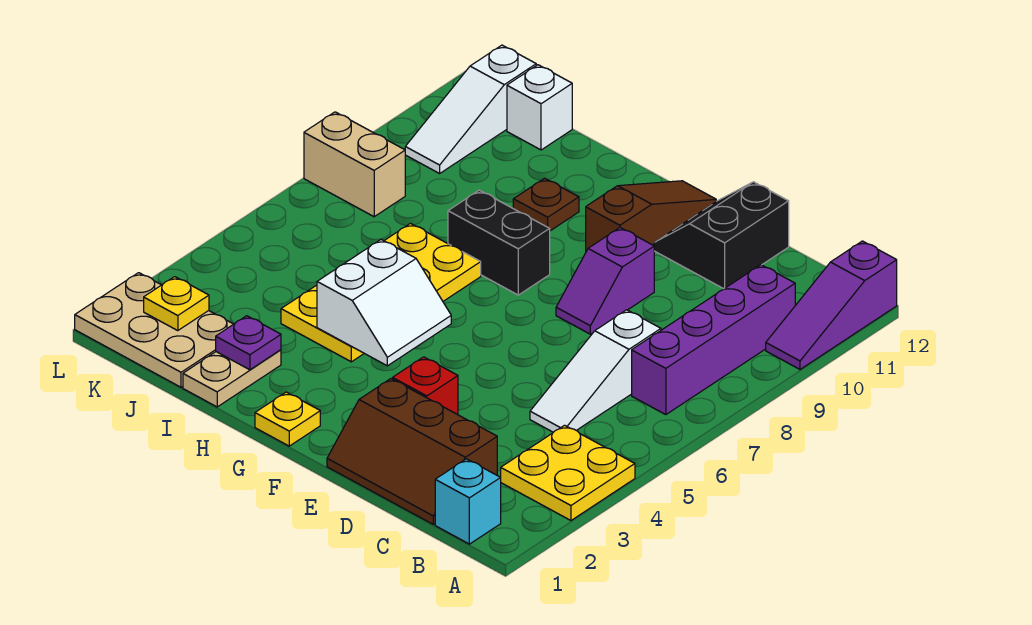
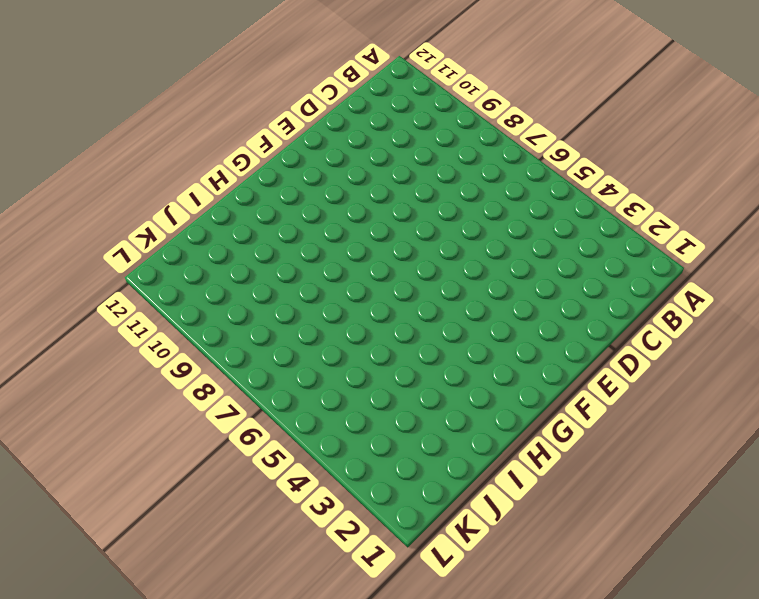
none -> yellow 2x2 plate [500,425,635,520]
none -> purple 1x3 slope [766,241,897,369]
none -> cyan 1x1 brick [435,459,501,544]

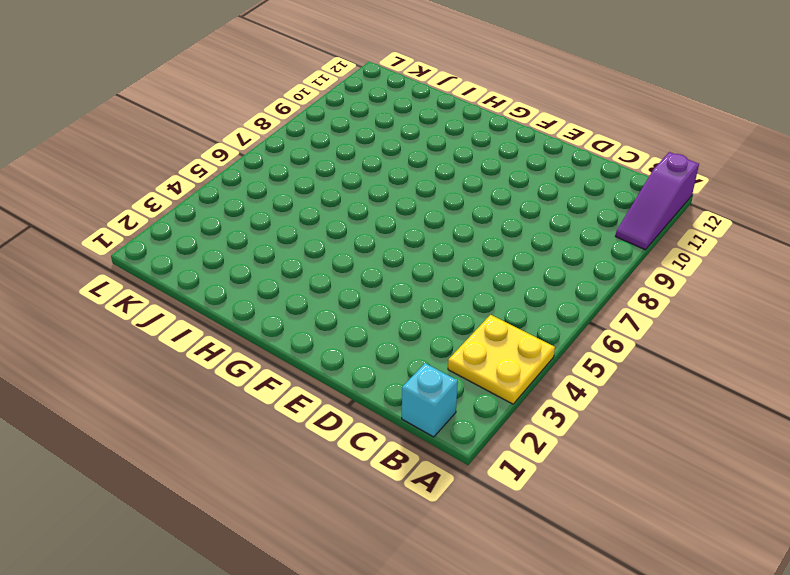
none -> purple 1x4 brick [632,265,795,415]
none -> brown 2x3 slope [327,379,497,524]
none -> white 1x3 slope [530,310,661,432]

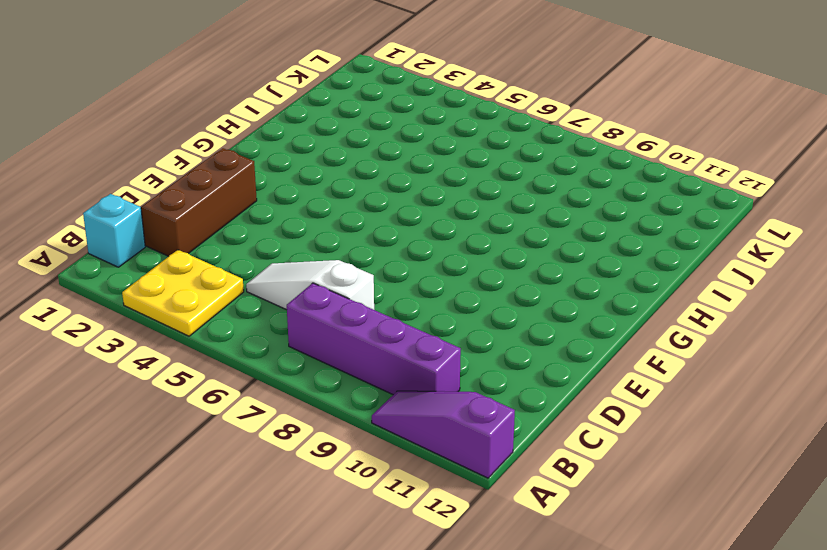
none -> black 2x2 slope [654,182,789,289]
none -> red 1x1 brick [393,357,458,415]
none -> purple 1x2 slope [556,228,654,334]

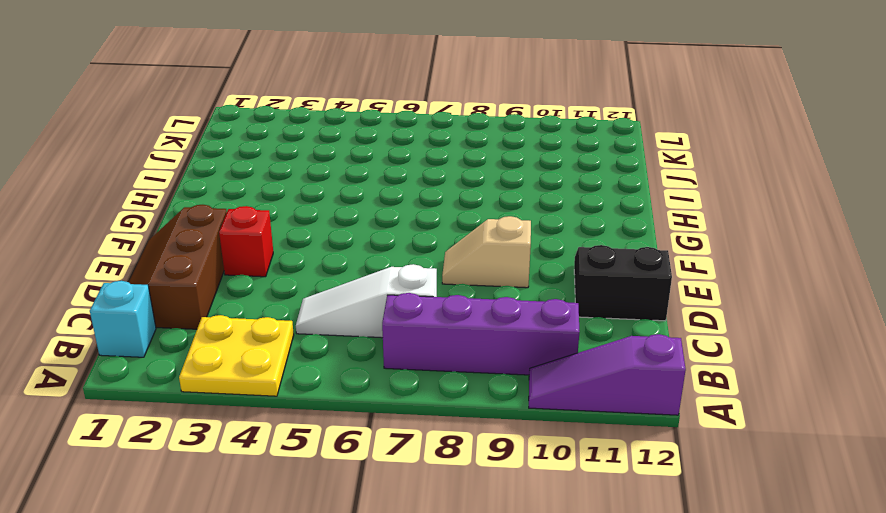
tan 1x2 slope [442,216,531,288] -> purple 1x2 slope [556,228,654,334]
none -> brown 1x3 slope [586,181,716,251]
none -> yellow 1x1 plate [255,392,320,446]
none -> black 1x2 brick [448,190,550,295]

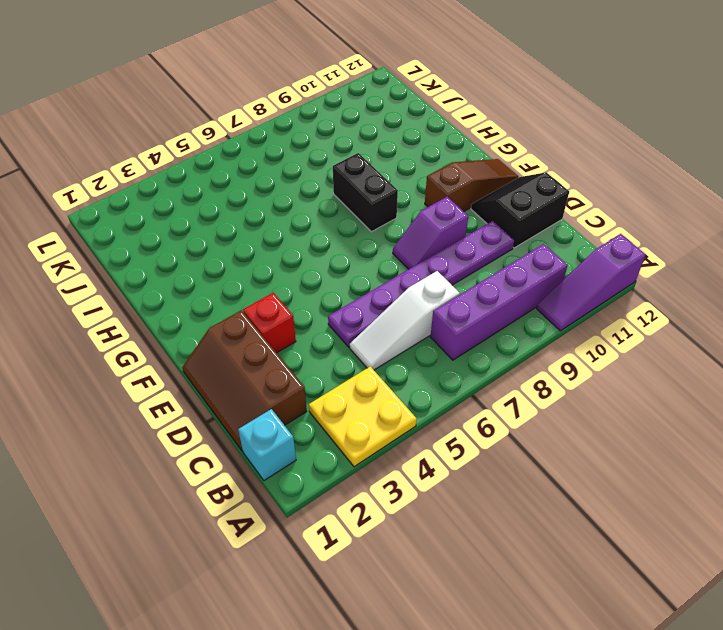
purple 1x6 plate [328,221,514,347] -> none
none -> yellow 1x1 plate [255,392,320,446]
none -> yellow 2x4 plate [281,223,481,362]
none -> brown 1x1 plate [513,178,579,231]

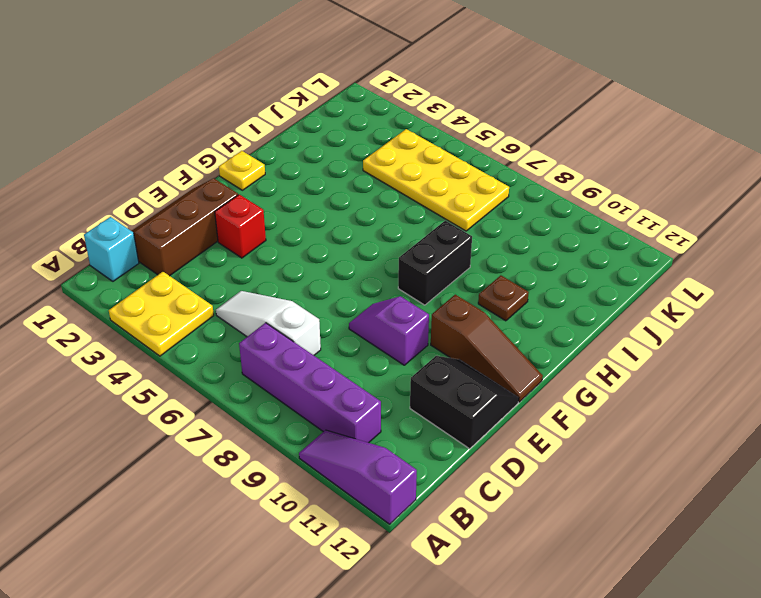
yellow 2x4 plate [363,129,509,231] -> yellow 2x4 plate moved to [281,223,481,362]
none -> tan 1x2 plate [183,350,281,407]
none -> tan 2x3 plate [75,273,233,387]
none -> white 1x1 brick [507,65,572,150]

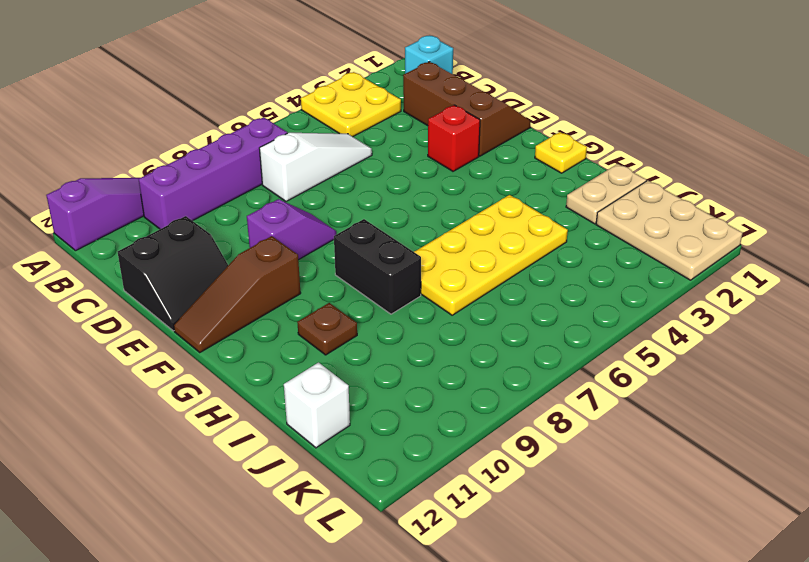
none -> tan 1x2 brick [304,112,405,217]
none -> white 1x3 slope [405,45,536,173]
none -> white 2x2 slope [317,240,451,366]

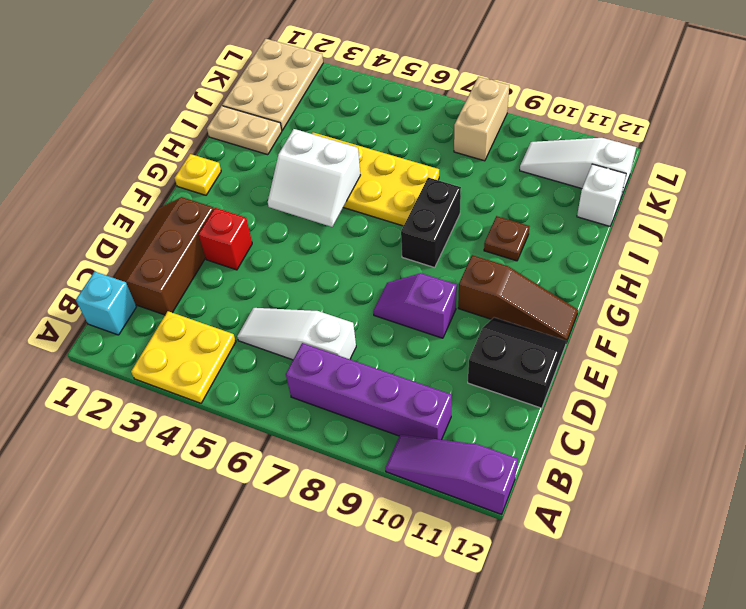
none -> purple 1x1 plate [216,316,281,370]
none -> yellow 1x1 plate [144,277,209,331]

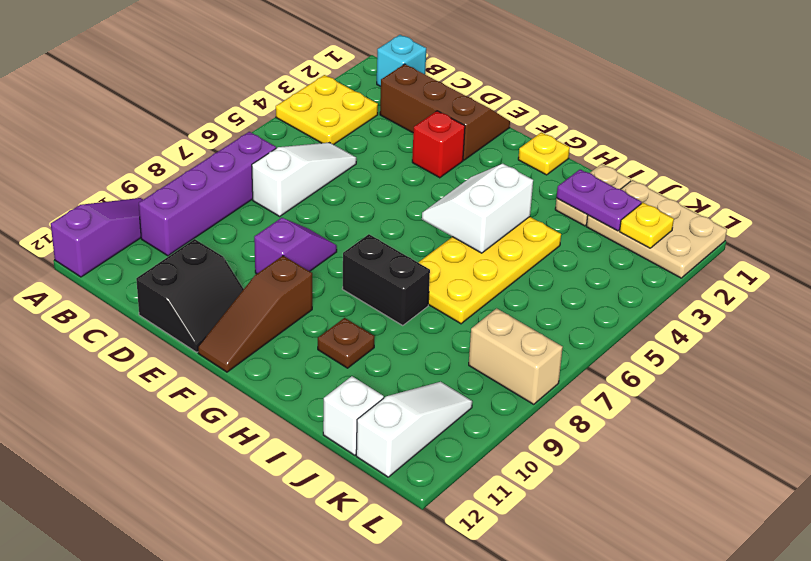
purple 1x2 plate [557,169,641,231] -> purple 1x1 plate [216,316,281,370]

